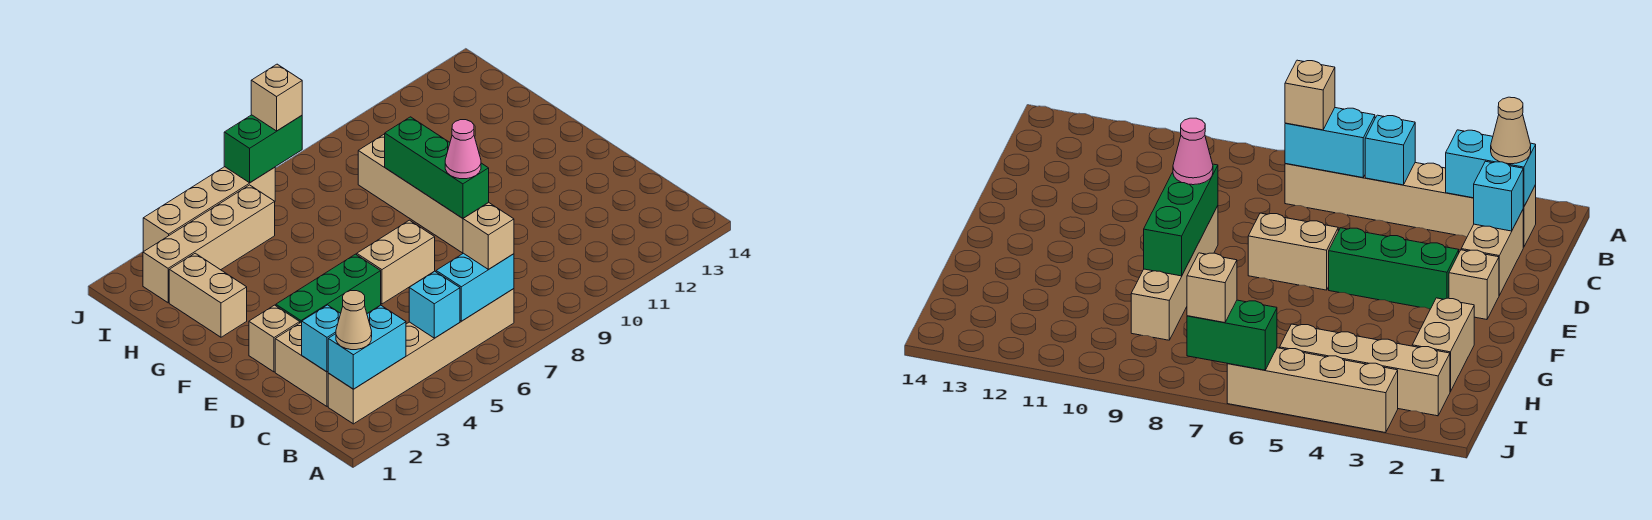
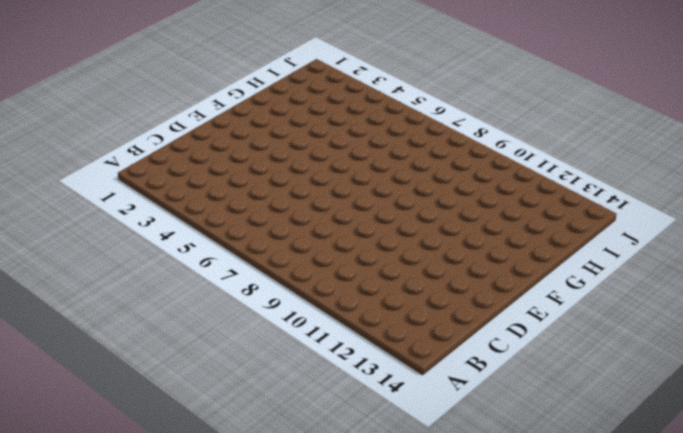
none -> tan 1x6 brick [328,289,514,424]
none -> tan 1x2 brick [275,323,328,406]
none -> tan 1x1 brick [249,305,300,372]

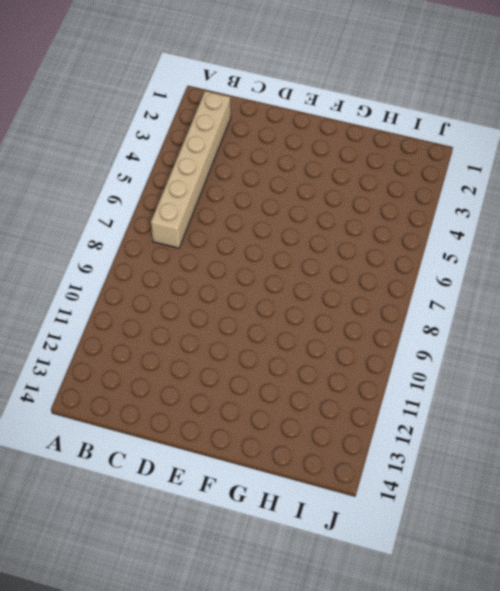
none -> tan 1x2 brick [275,323,328,406]
none -> tan 1x1 brick [249,305,300,372]
none -> green 1x3 brick [276,254,381,323]

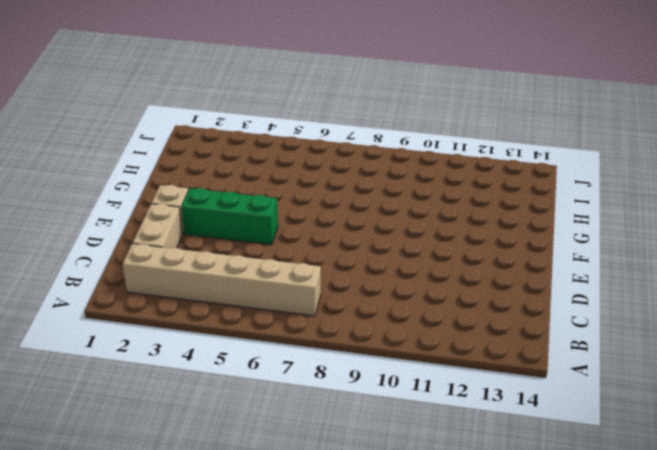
none -> tan 1x2 brick [357,220,435,304]
none -> tan 1x4 brick [358,135,478,253]
none -> tan 1x2 brick [169,253,247,337]

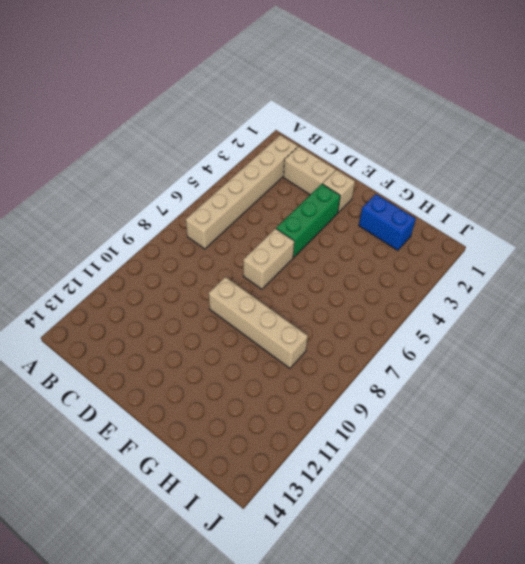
blue 1x2 brick [359,194,416,251] -> tan 1x2 brick [169,253,247,337]
none -> tan 1x4 brick [143,185,275,303]
none -> tan 1x4 brick [143,167,275,252]
none -> cyan 1x2 brick [328,305,406,389]

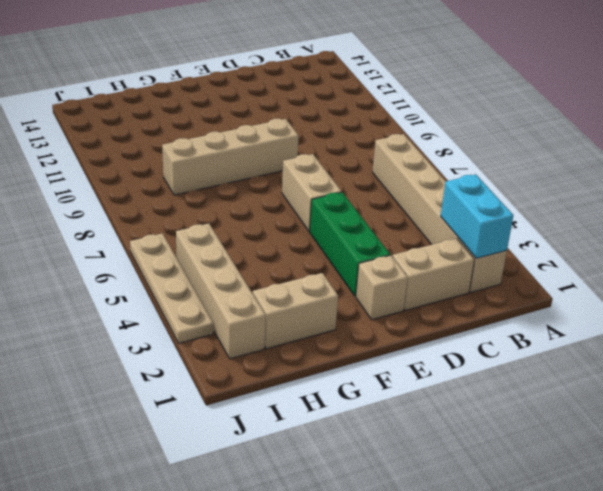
tan 1x4 plate [130,233,214,343] -> tan 1x4 brick [143,167,275,252]
none -> cyan 1x1 brick [409,271,460,338]
none -> cyan 1x2 brick [436,253,514,321]
none -> cyan 1x1 brick [302,305,341,372]

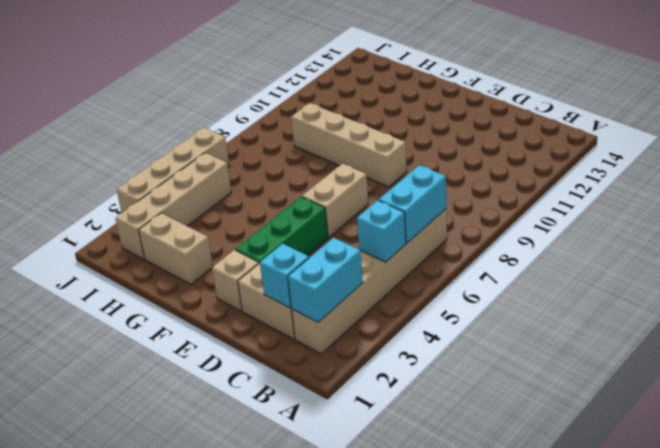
none -> green 1x3 brick [385,117,489,218]
none -> green 1x2 brick [224,115,302,183]
none -> tan 1x1 cone [336,291,372,350]

